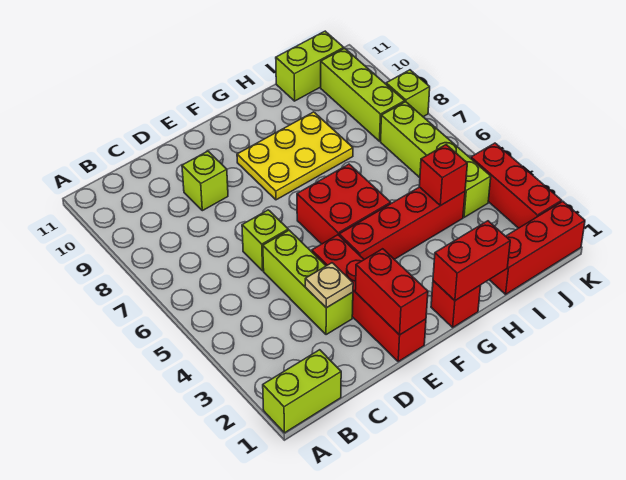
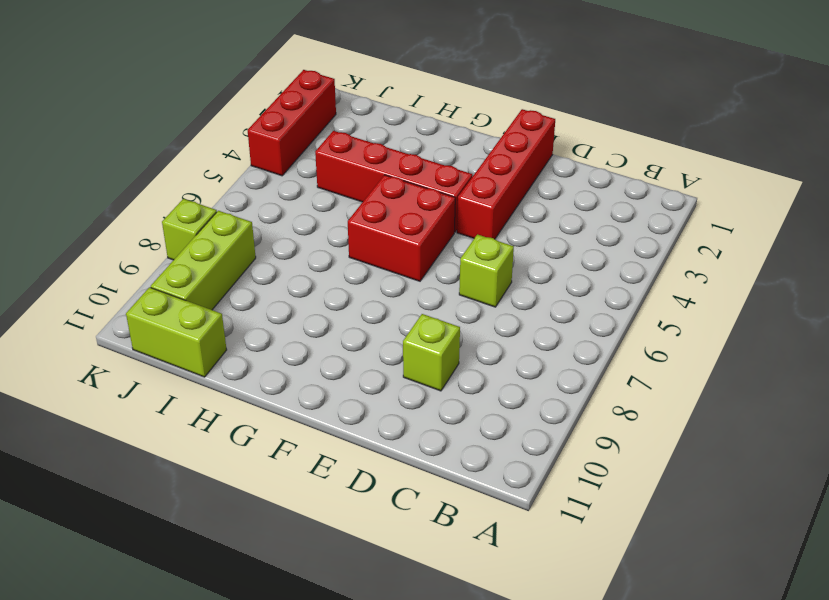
none -> lime 1x2 brick [263,350,341,433]
none -> lime 1x3 brick [263,230,353,335]
none -> yellow 2x3 plate [237,112,353,200]

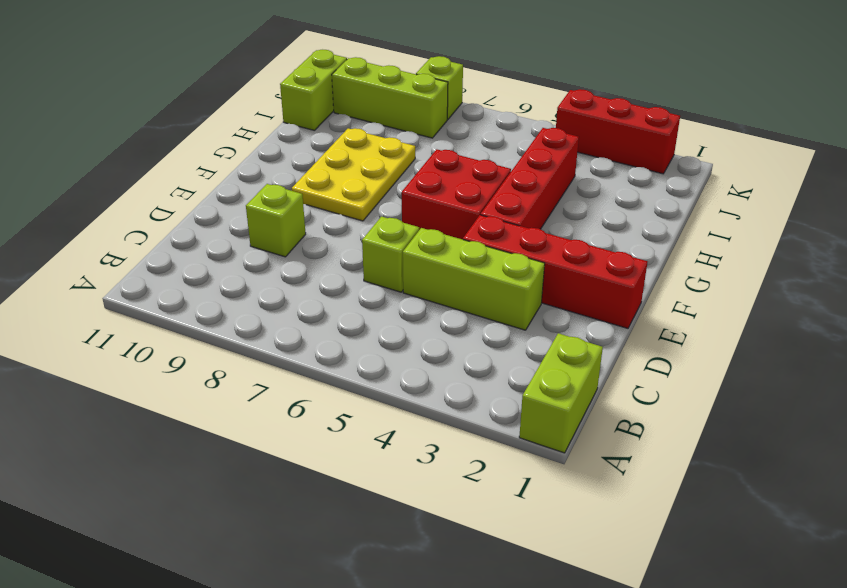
none -> red 1x1 brick [431,281,481,327]
none -> red 1x3 brick [489,201,585,294]
none -> lime 1x4 brick [381,102,491,217]

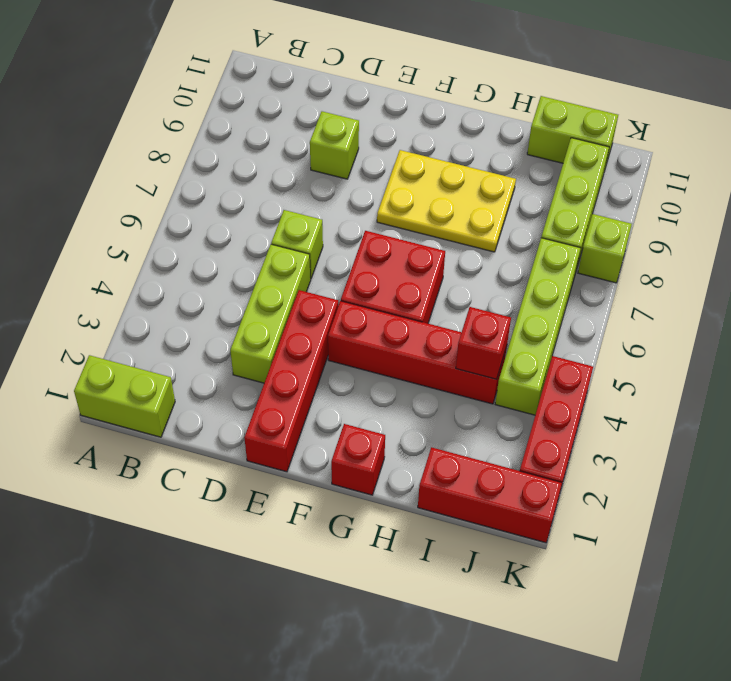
none -> tan 1x1 plate [305,263,353,308]
none -> red 1x2 brick [355,249,428,335]
none -> red 1x2 brick [433,221,510,301]

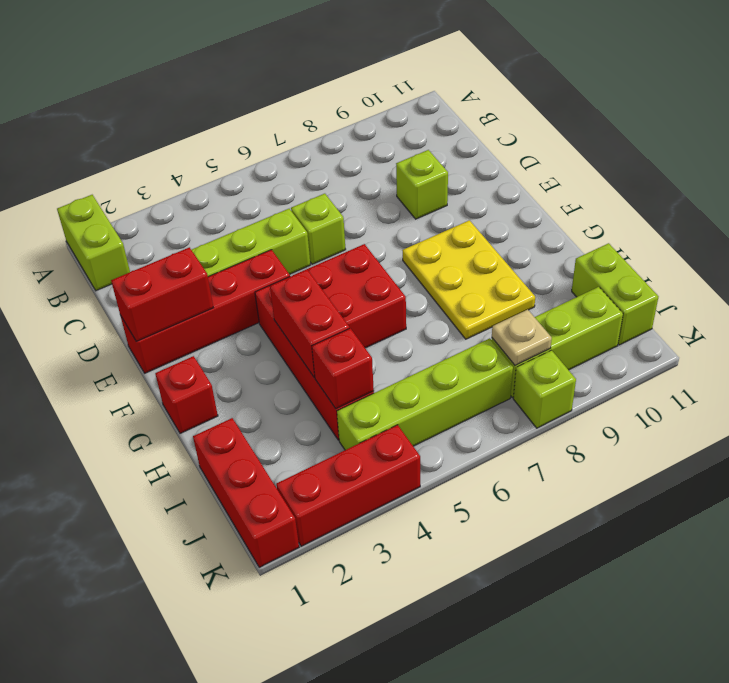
red 1x2 brick [270,270,349,378] -> red 1x2 brick moved to [433,221,510,301]
tan 1x1 plate [492,310,552,365] -> tan 1x1 plate moved to [305,263,353,308]

